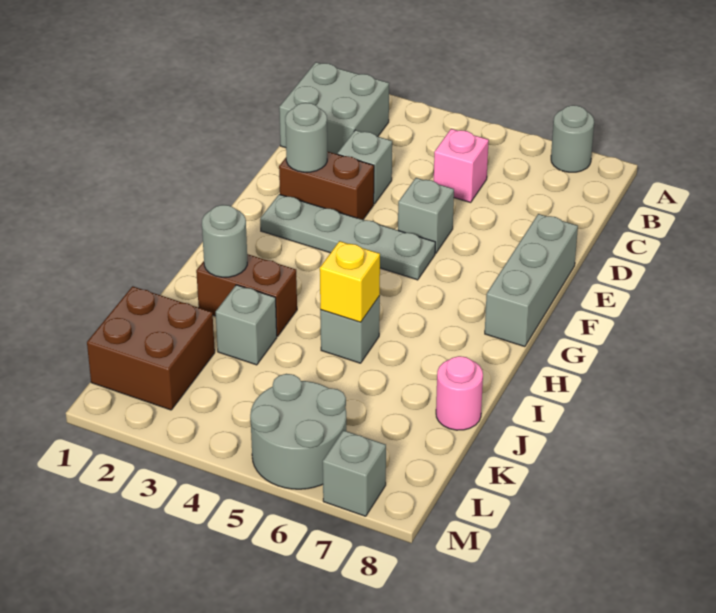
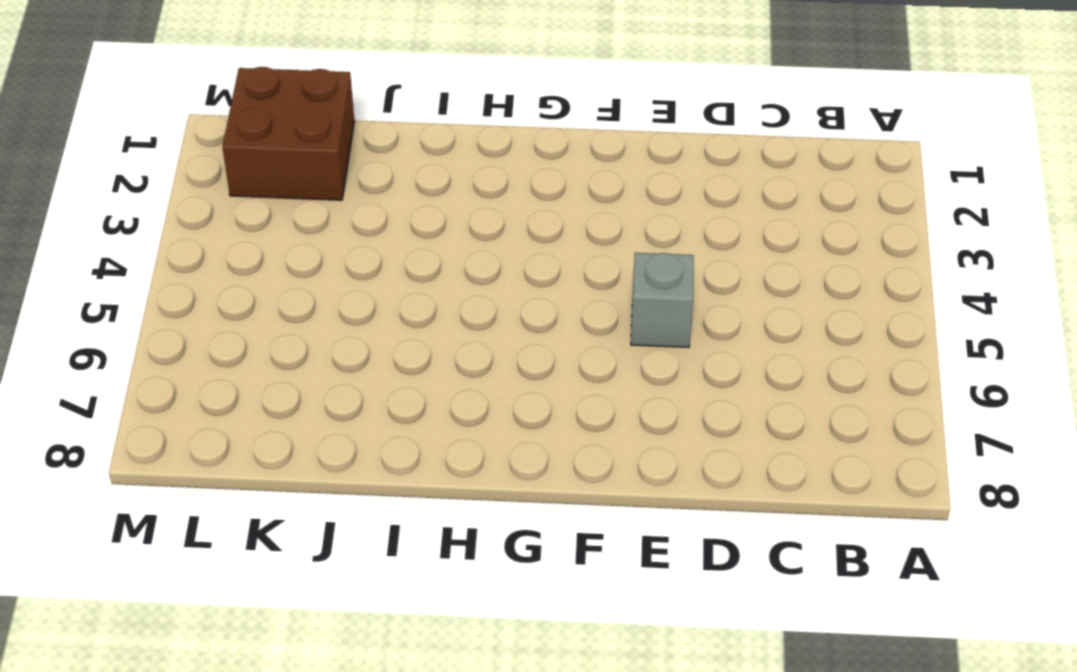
none -> grey 1x1 round brick [551,105,594,172]
none -> grey 2x2 brick [279,62,389,154]
none -> pink 1x1 brick [434,129,489,202]

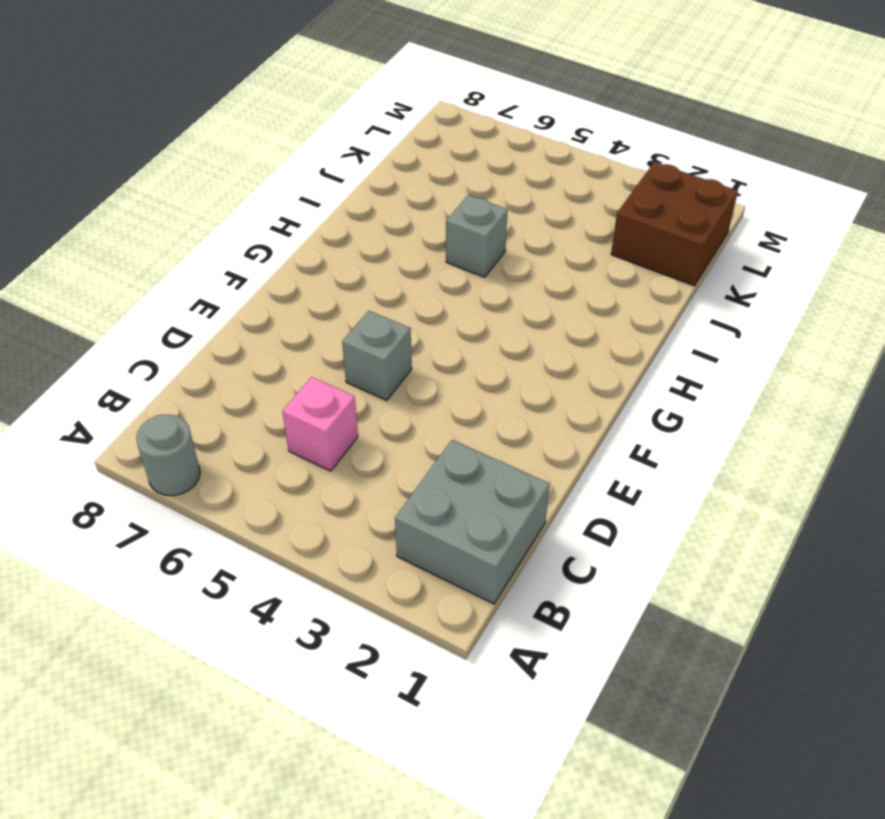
none -> grey 1x1 brick [337,130,392,204]
none -> brown 1x2 brick [279,151,374,220]
none -> grey 1x3 brick [485,214,578,347]

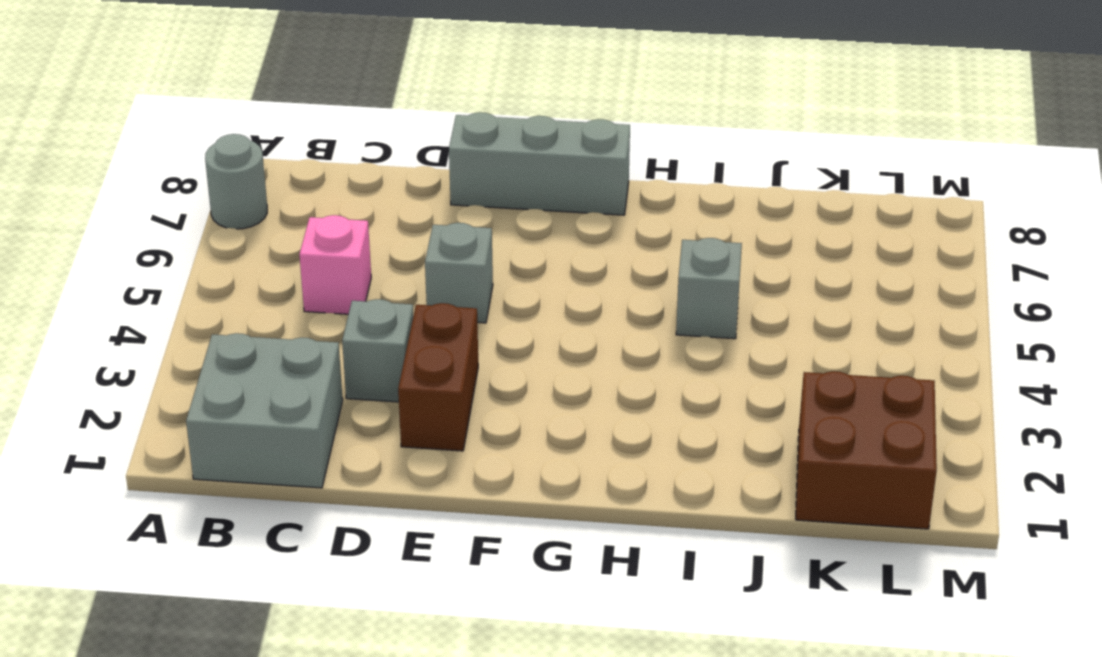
none -> grey 1x4 plate [260,194,435,280]
none -> brown 1x2 brick [196,254,297,336]
none -> grey 1x1 brick [216,285,277,365]

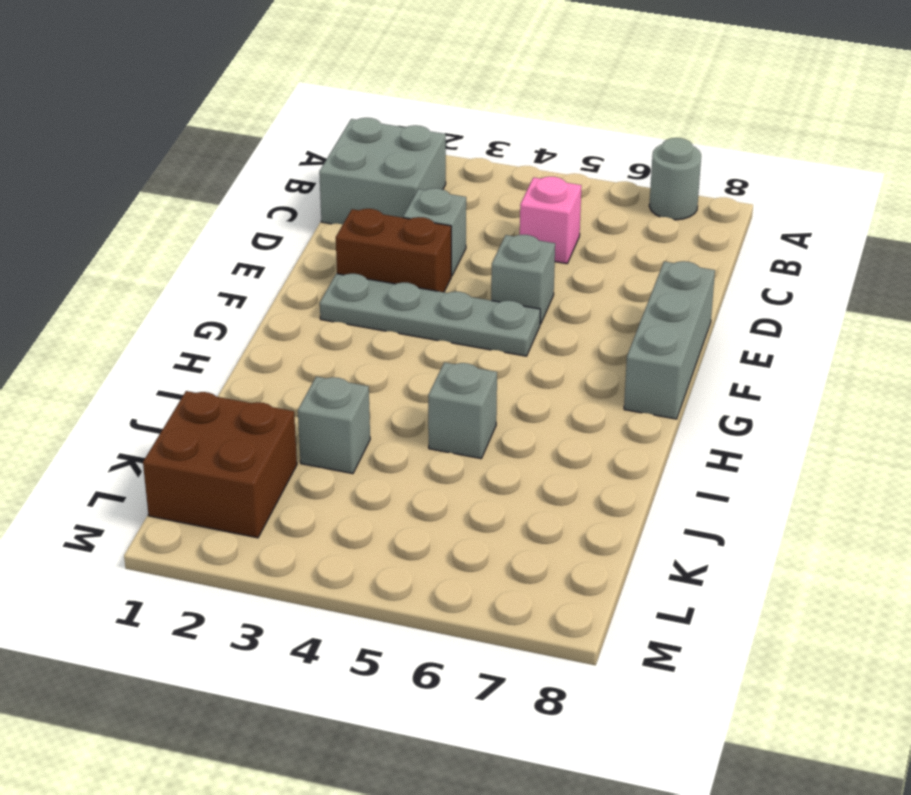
none -> brown 1x2 brick [196,254,297,336]
none -> pink 1x1 round brick [436,356,483,430]
none -> grey 2x2 round brick [250,374,346,489]

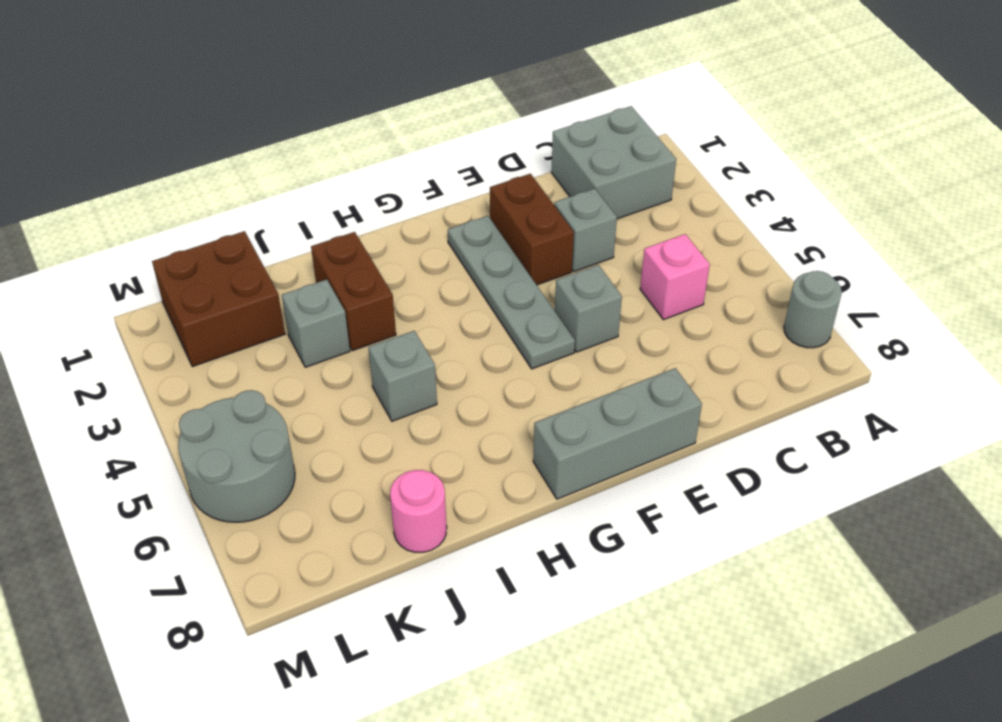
none -> grey 1x1 brick [323,430,386,516]
none -> grey 1x1 round brick [285,103,327,172]
none -> grey 1x1 round brick [202,205,247,277]

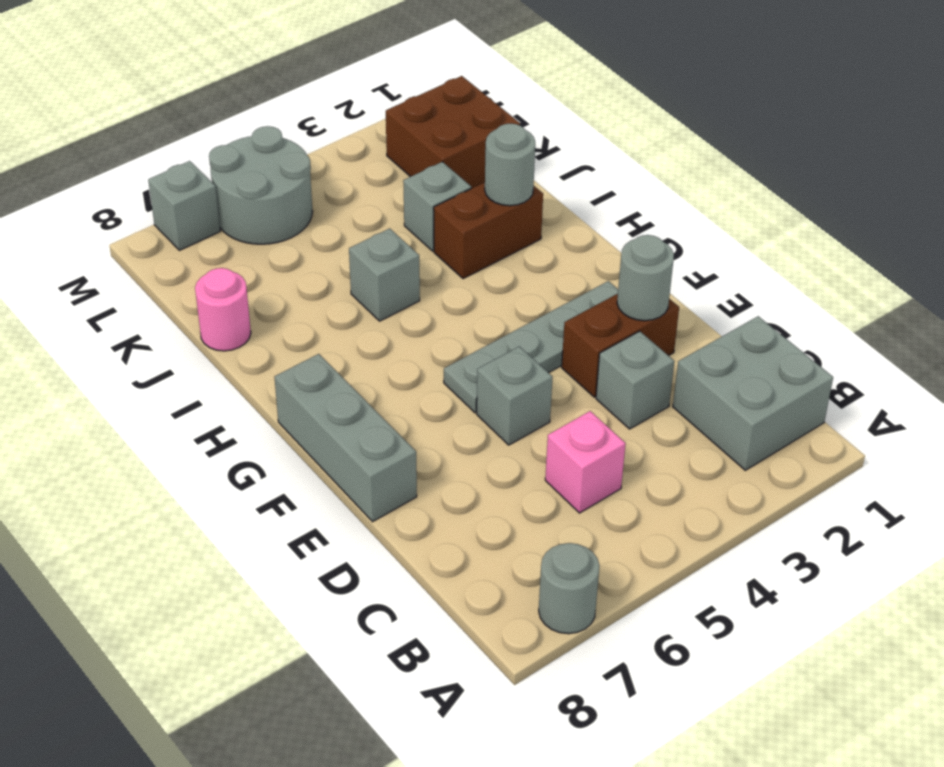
none -> yellow 1x1 brick [320,241,380,322]

